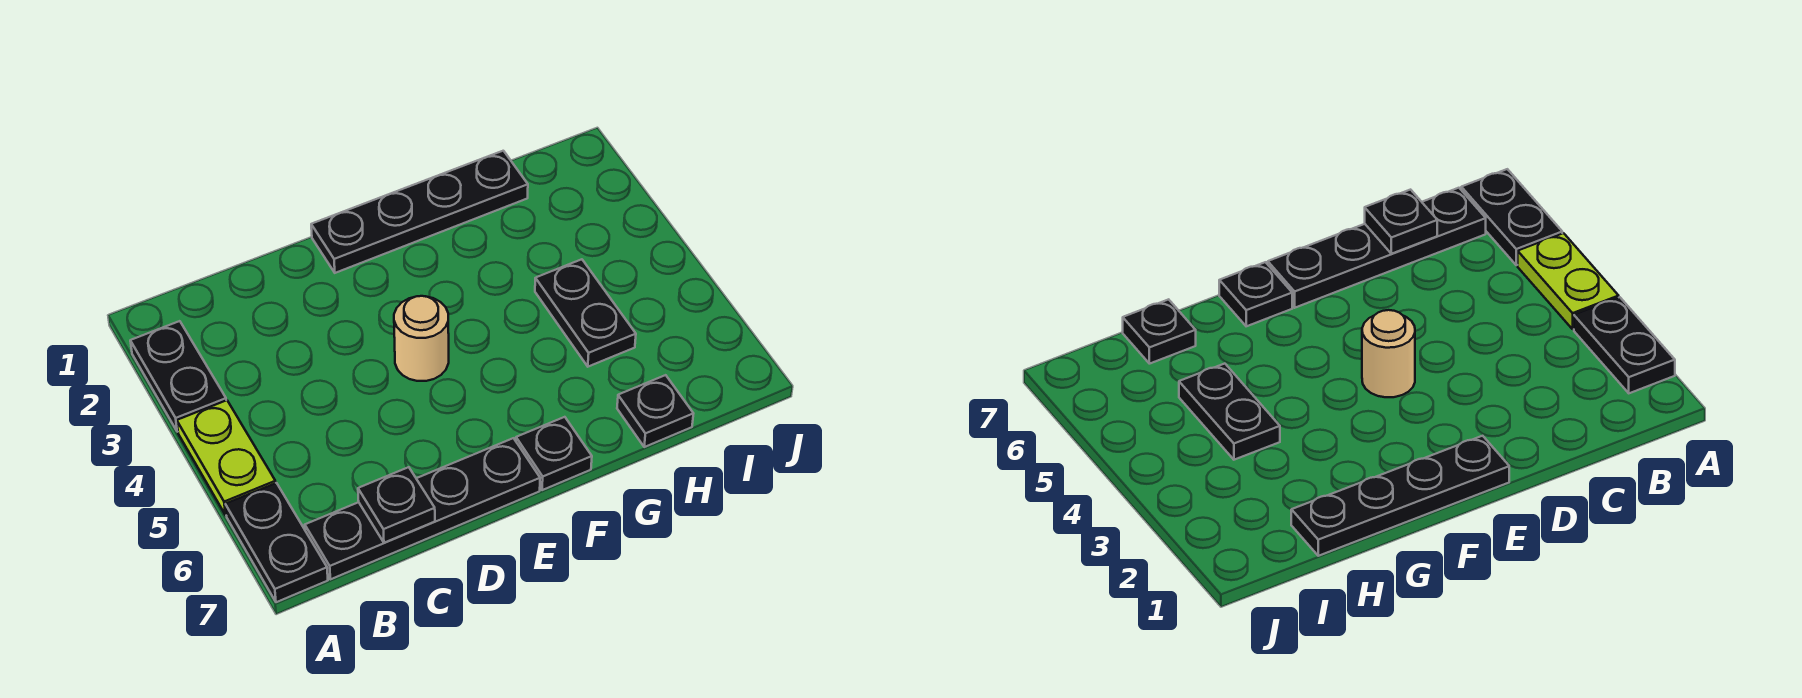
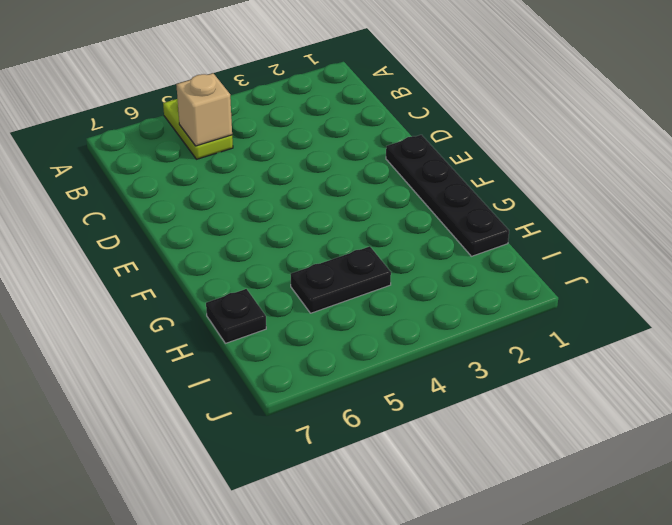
lime 1x2 plate [163,99,233,159] -> lime 1x2 plate turned to [177,400,276,515]
tan 1x1 brick [176,73,232,146] -> none
none -> black 1x2 plate [130,321,226,432]
none -> black 1x2 plate [225,483,328,602]

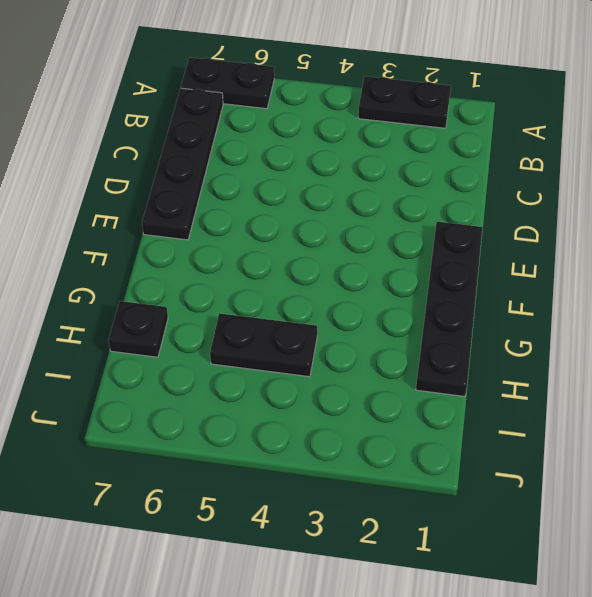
none -> lime 1x2 plate [177,400,276,515]
none -> tan 1x1 round brick [394,296,449,381]

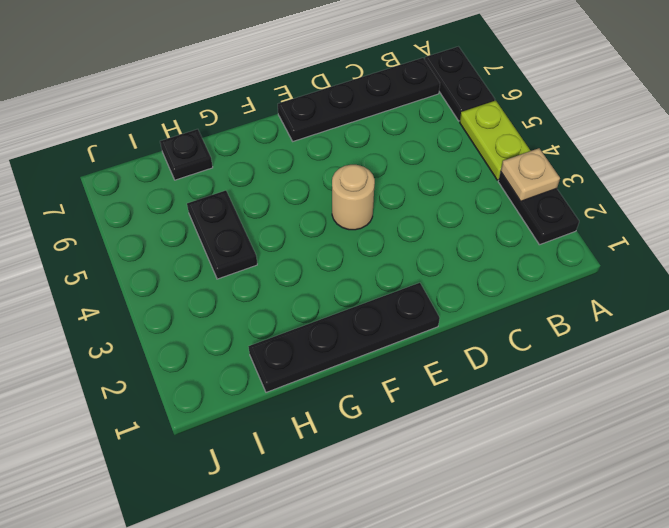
tan 1x1 plate [501,148,560,201] -> none
none -> black 1x1 plate [516,417,592,490]
none -> black 1x1 plate [358,467,435,543]

